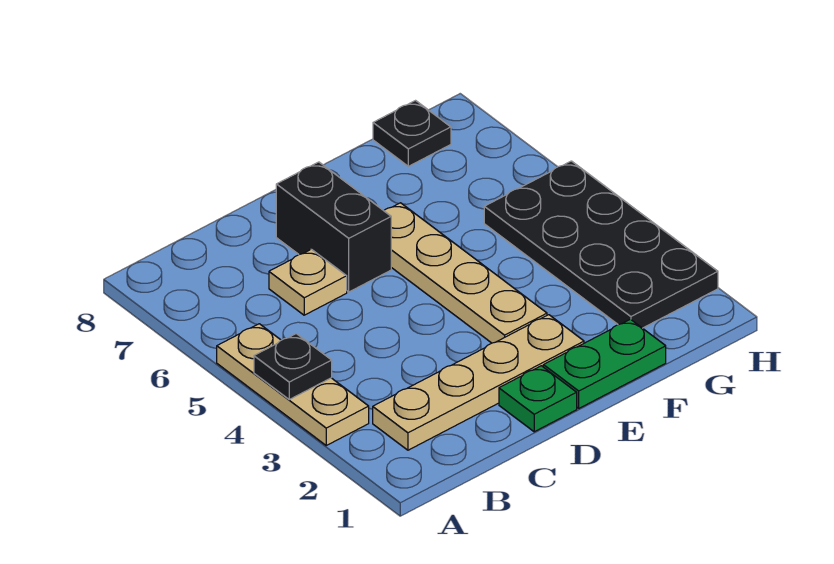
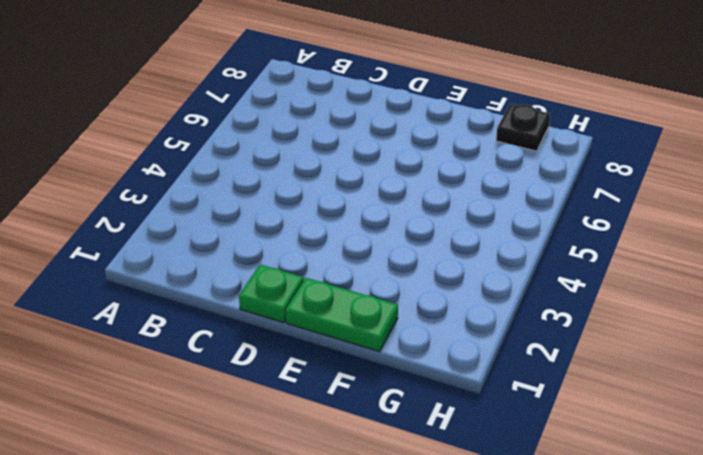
none -> tan 1x3 plate [217,324,369,445]
none -> tan 1x4 plate [373,315,584,450]

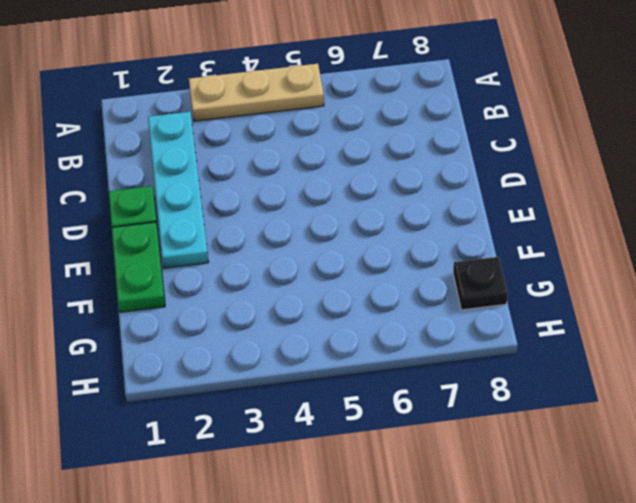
cyan 1x4 plate [148,112,209,268] -> tan 1x4 plate [373,315,584,450]
none -> tan 1x1 plate [269,249,347,315]
none -> black 1x2 brick [276,162,391,292]

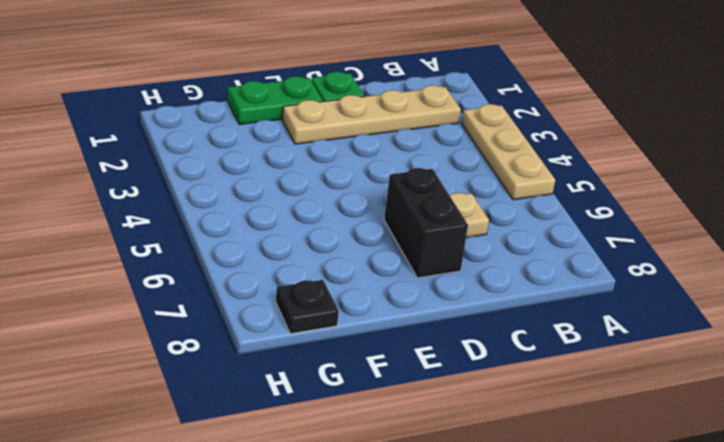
none -> tan 1x4 plate [384,203,547,343]
none -> black 2x4 plate [484,161,718,328]

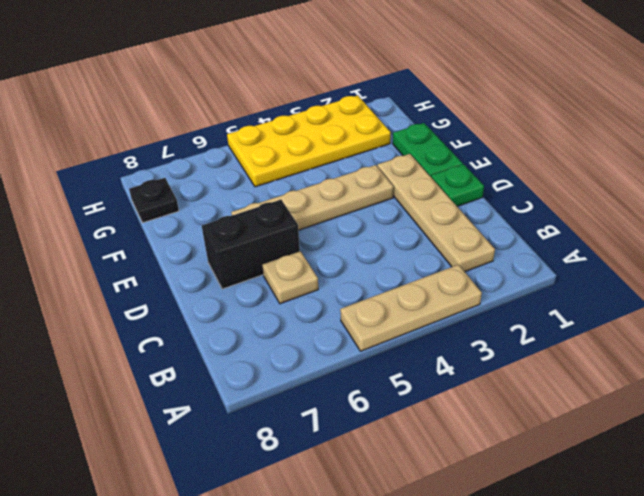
yellow 2x4 plate [227,95,391,187] -> black 2x4 plate [484,161,718,328]
none -> black 1x1 plate [254,334,332,399]

